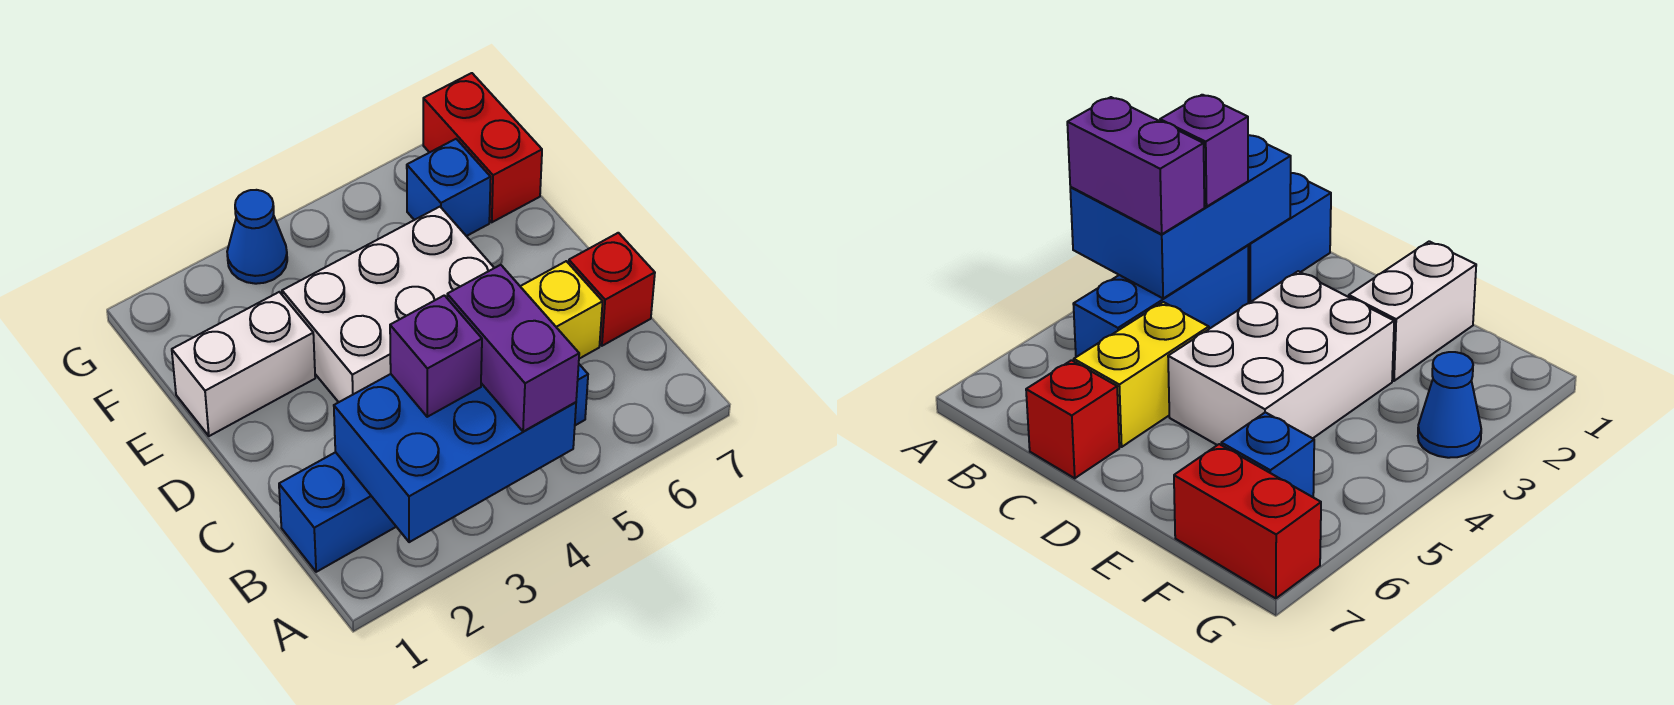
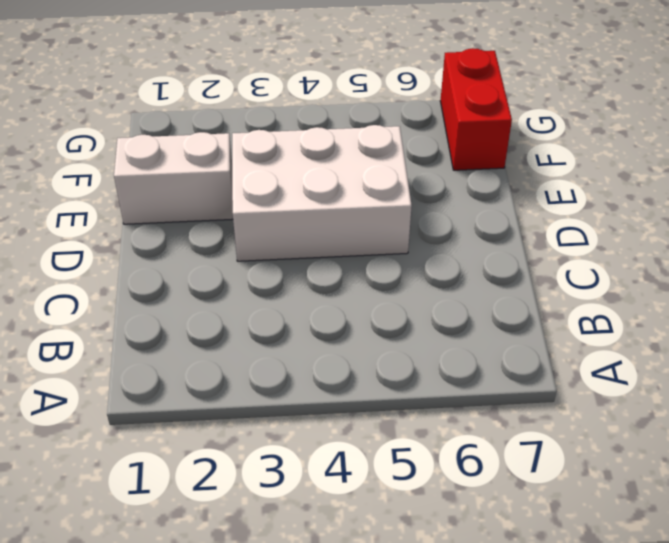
none -> blue 1x2 brick [279,452,396,572]
none -> blue 1x3 brick [1073,245,1248,357]
none -> yellow 1x2 brick [520,261,603,359]

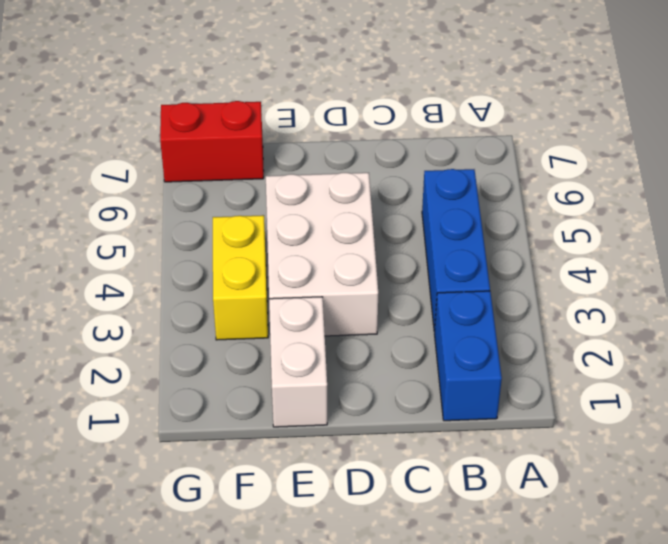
yellow 1x2 brick [213,215,268,340] -> yellow 1x2 brick moved to [520,261,603,359]
none -> red 1x1 brick [569,233,655,346]
none -> blue 1x1 brick [407,139,491,236]
none -> blue 1x1 cone [227,190,287,284]

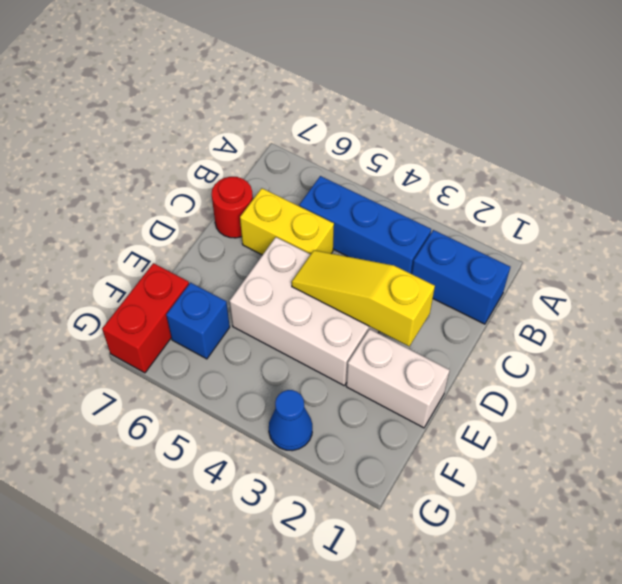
red 1x1 round brick [212,177,253,238] -> red 1x1 brick [569,233,655,346]
yellow 1x3 slope [292,250,435,346] -> none
none -> blue 2x3 brick [334,374,576,542]
none -> purple 1x2 brick [447,265,579,432]
none -> purple 1x1 brick [390,295,482,417]

